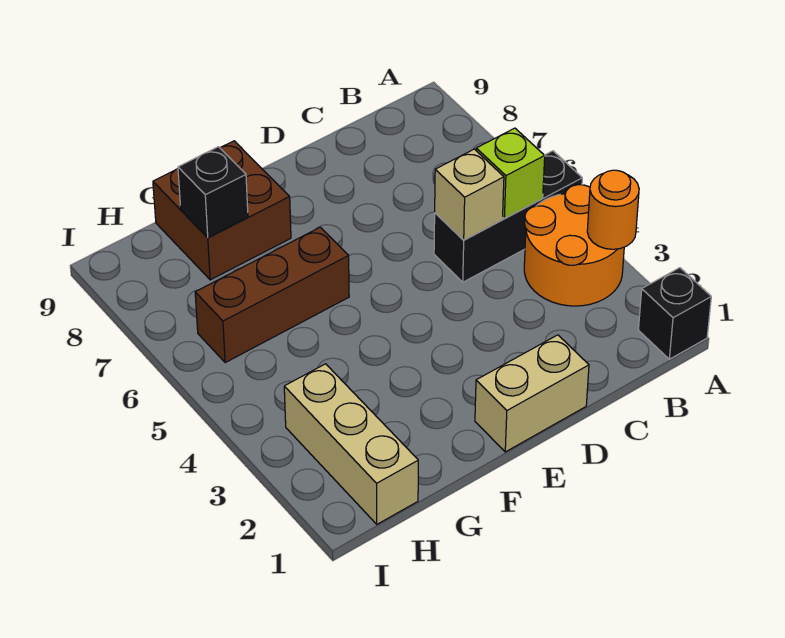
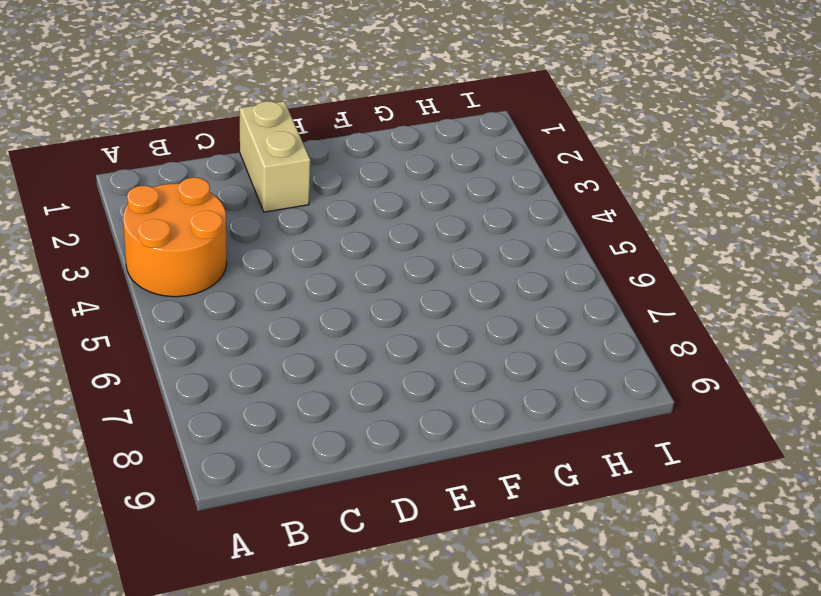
tan 1x2 brick [240,101,310,212] -> tan 1x2 brick turned to [475,335,589,452]
none -> black 1x1 brick [638,268,711,359]
none -> black 1x3 brick [434,151,582,282]

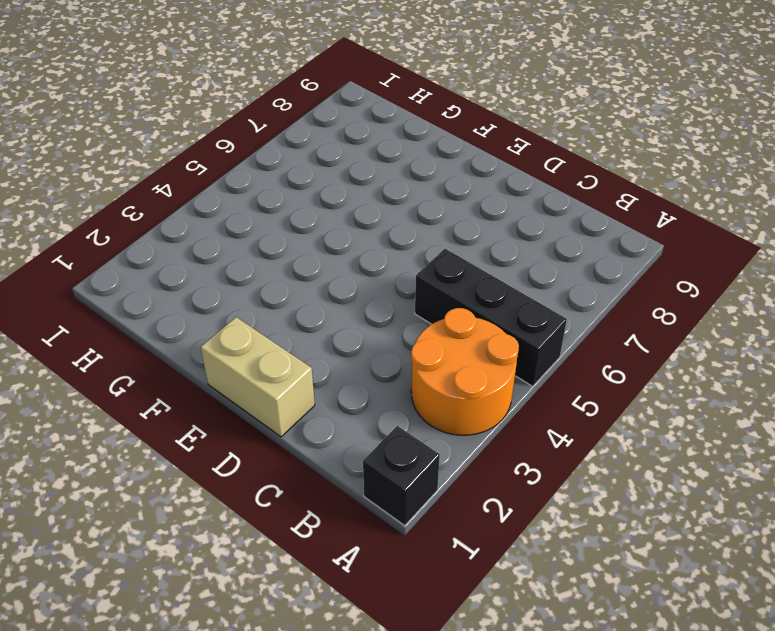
none -> brown 1x3 brick [195,227,349,363]
none -> brown 2x2 brick [153,141,291,280]

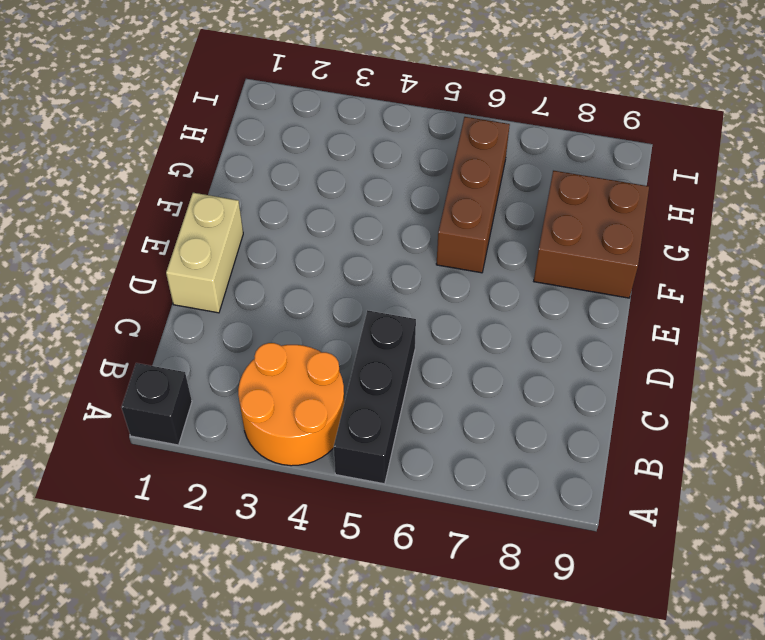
none -> tan 1x3 brick [284,364,418,524]
none -> orange 1x1 round brick [587,170,639,249]

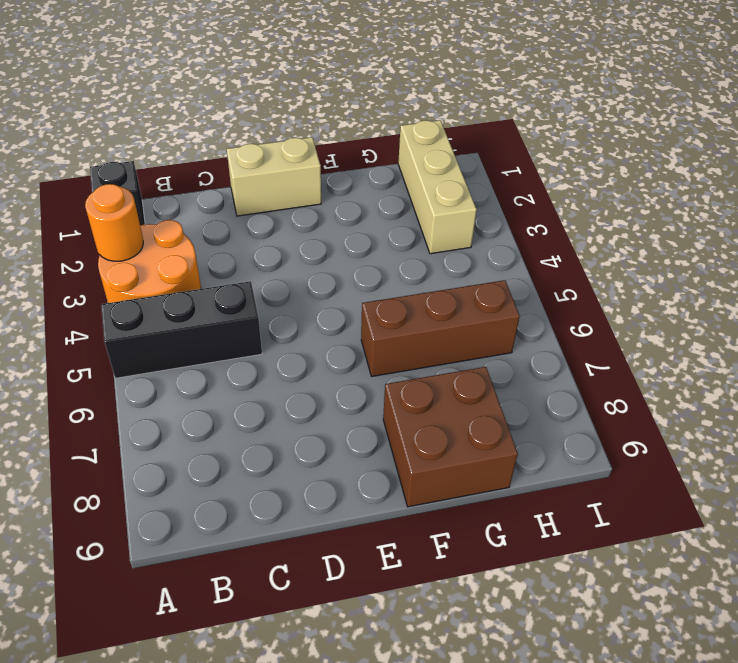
none -> lime 1x1 brick [476,128,545,218]
none -> tan 1x1 brick [435,149,504,240]

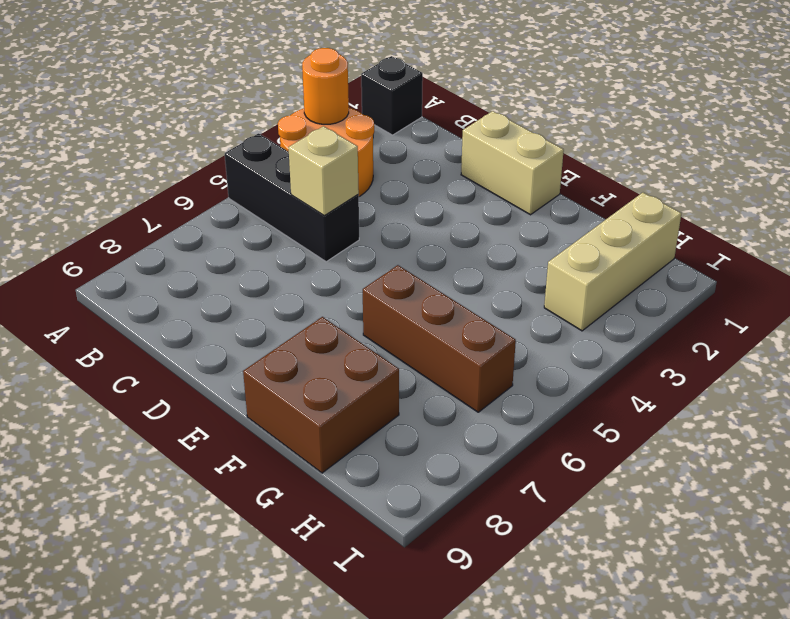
none -> lime 1x1 brick [476,128,545,218]
none -> black 1x1 brick [178,147,248,238]

